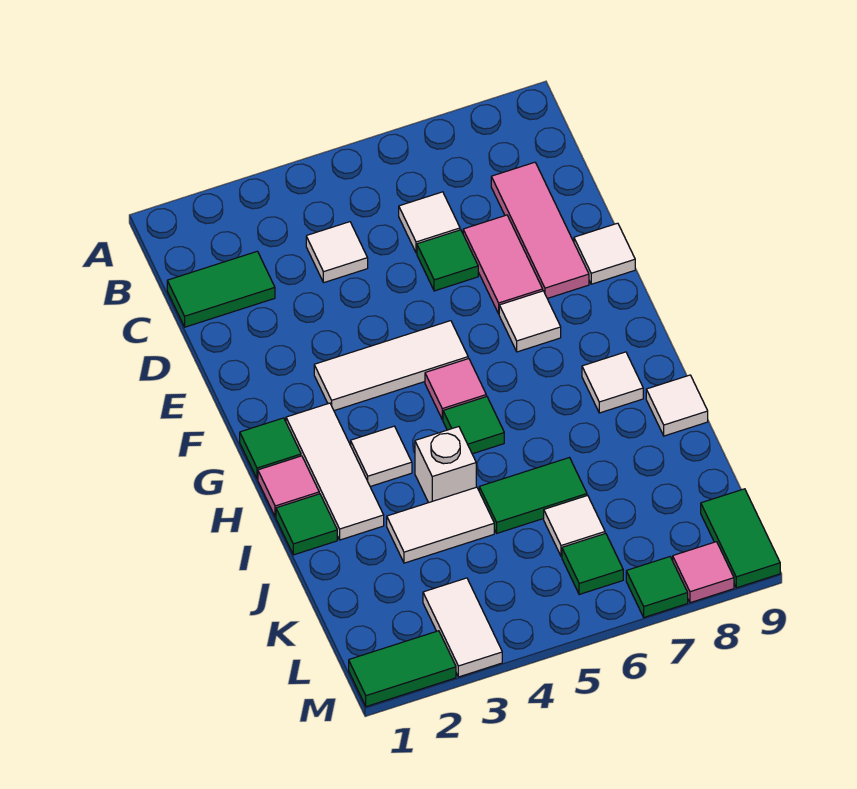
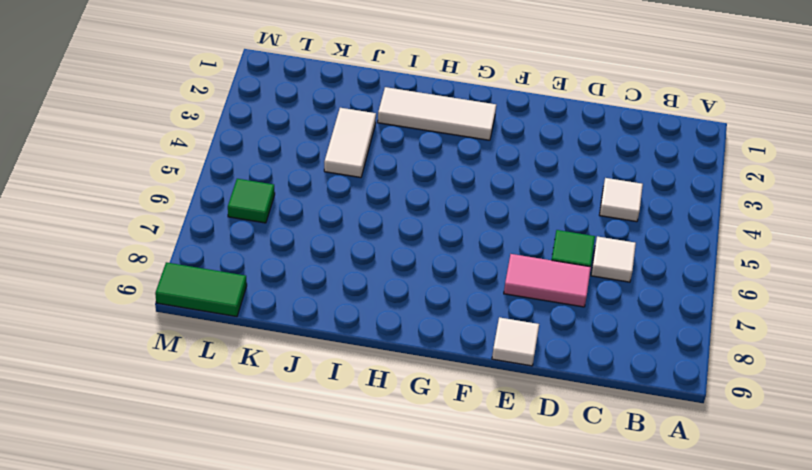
none -> green 1x2 tile [167,251,275,327]
none -> pink 1x3 tile [491,162,589,298]
none -> white 1x3 tile [314,321,468,411]

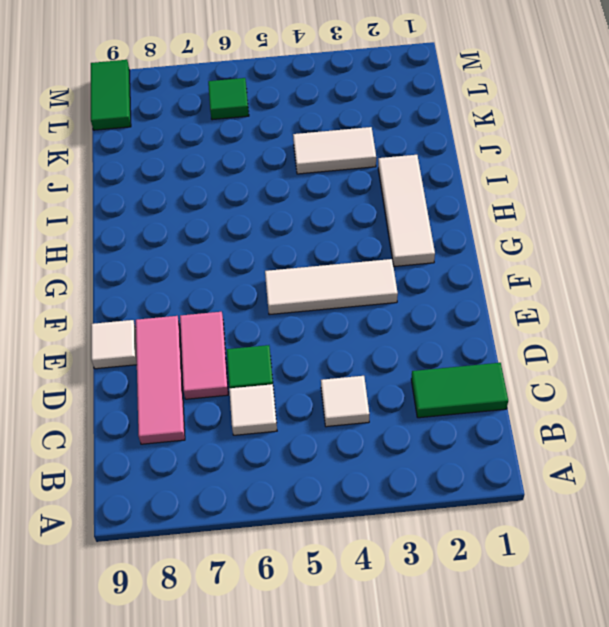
none -> white 1x1 tile [499,291,561,352]
none -> green 1x1 tile [240,418,301,479]
none -> pink 1x1 tile [425,359,486,420]

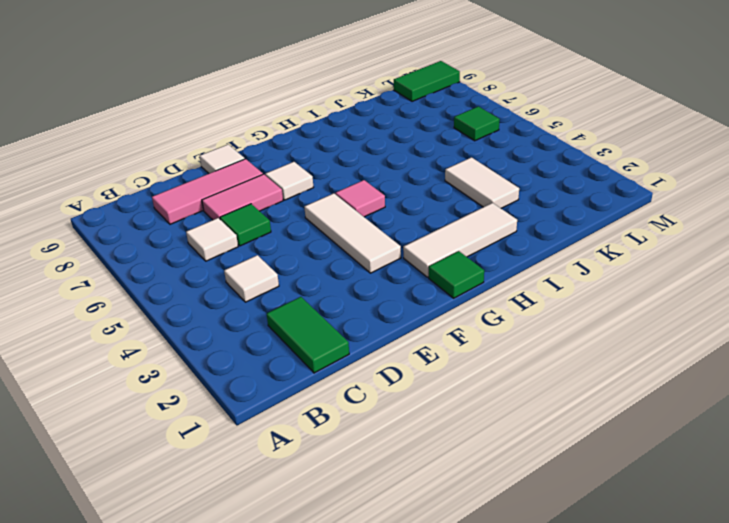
none -> pink 1x1 tile [258,456,319,517]
none -> white 1x1 tile [351,426,412,487]
none -> green 1x1 tile [443,396,504,454]

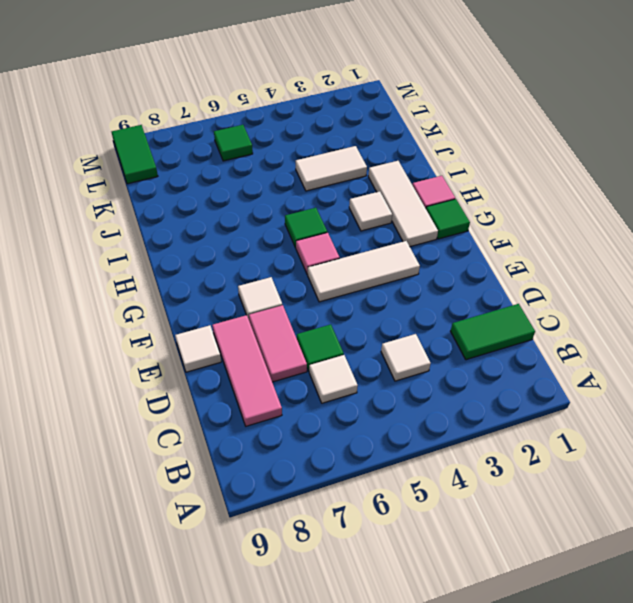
none -> white 1x1 tile [582,352,643,413]
none -> green 1x1 tile [276,494,337,555]
none -> white 1x1 brick [415,427,476,503]

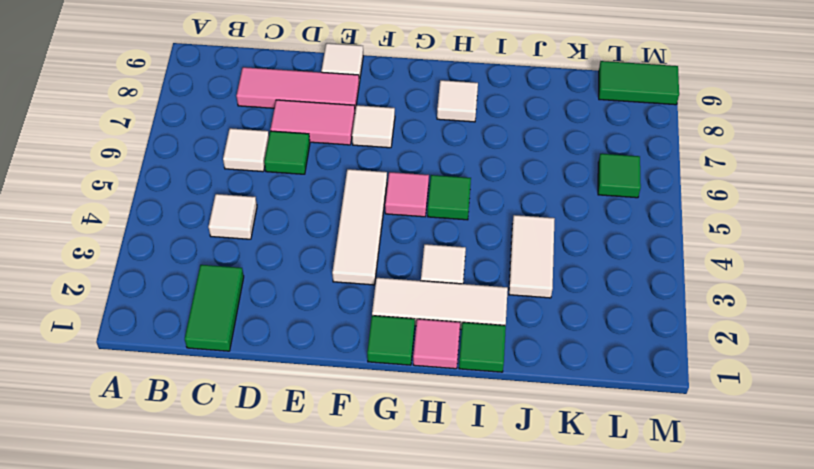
none -> white 1x1 brick [415,427,476,503]
none -> white 1x1 tile [646,375,708,436]
none -> green 1x2 tile [479,458,587,533]

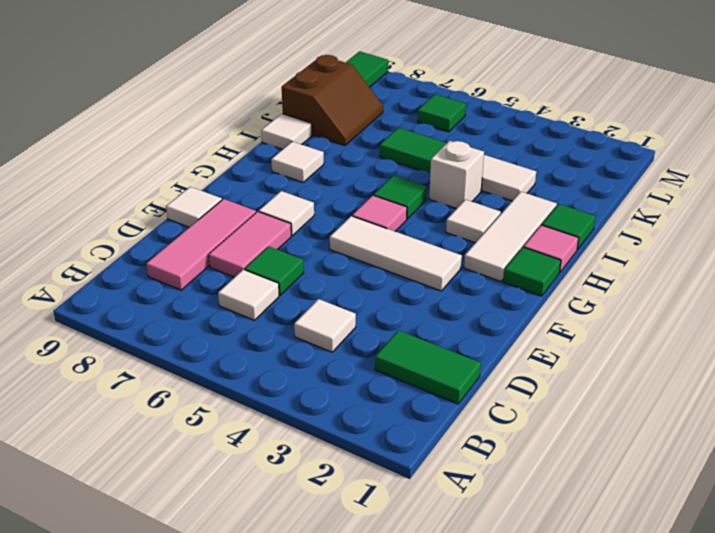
brown 2x2 slope [282,55,383,145] -> none
none -> white 1x1 tile [544,495,605,557]
none -> white 1x2 tile [423,578,502,677]
none -> green 1x2 tile [349,631,456,707]

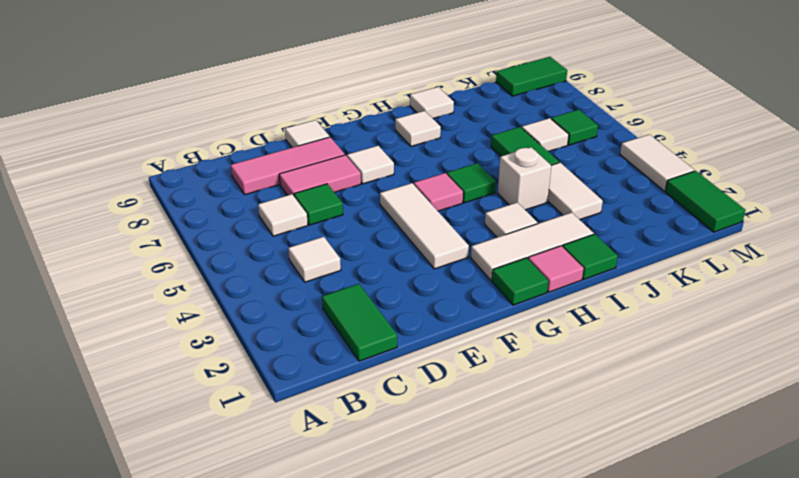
white 1x2 tile [620,134,695,191] -> white 1x2 tile turned to [423,578,502,677]
none -> green 1x1 tile [626,557,688,617]
none -> pink 1x1 tile [673,542,734,603]

